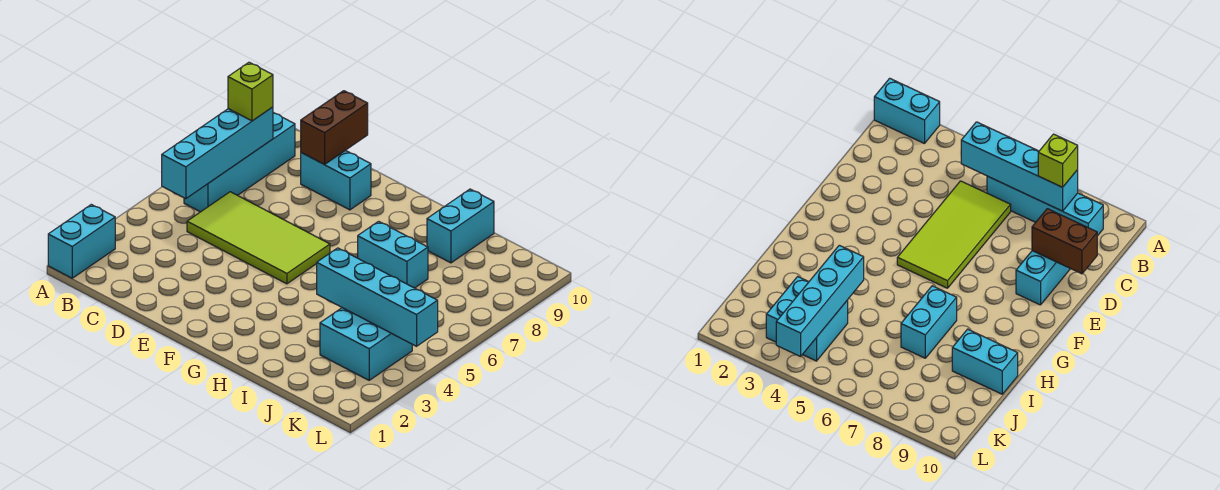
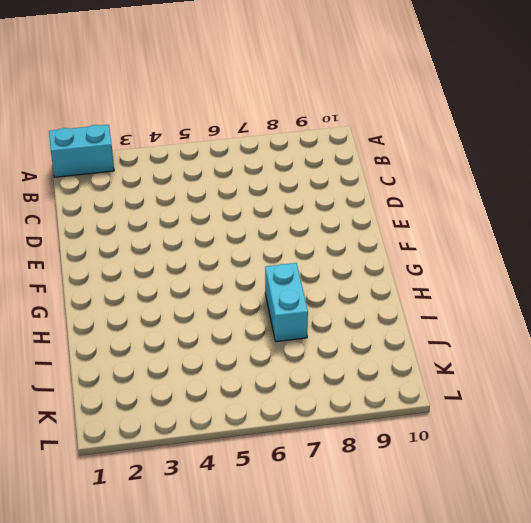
none -> cyan 1x4 brick [184,113,295,212]
none -> lime 2x4 tile [187,192,330,284]

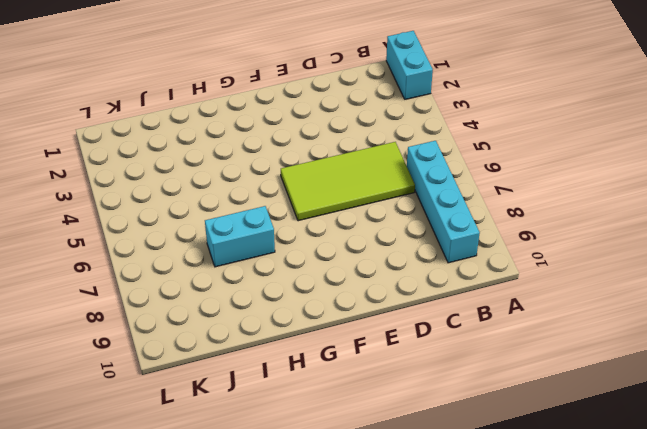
none -> cyan 1x2 brick [301,150,371,210]
none -> cyan 1x2 brick [427,189,494,263]

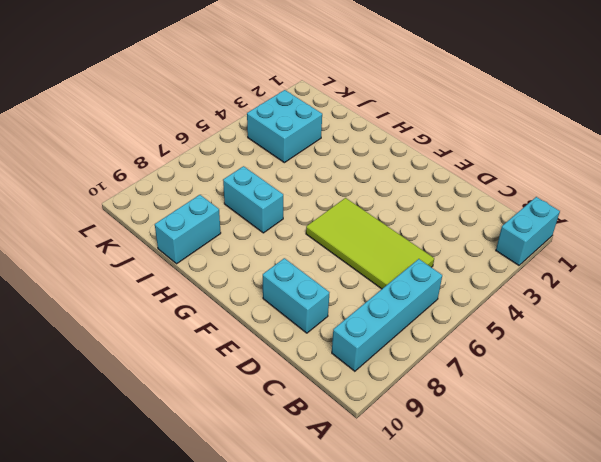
none -> cyan 1x4 brick [162,107,273,199]
none -> brown 1x2 brick [301,91,368,164]

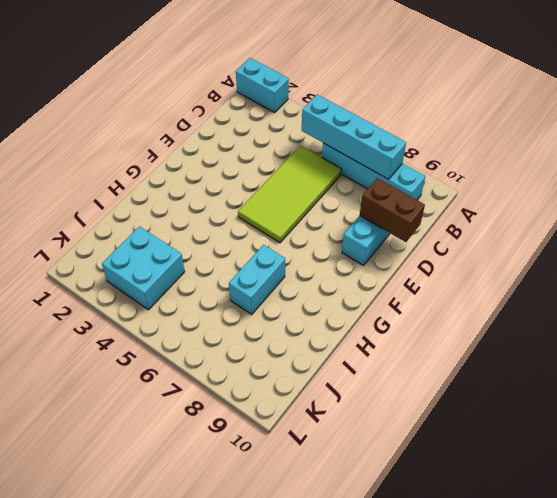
none -> cyan 1x2 brick [427,189,494,263]
none -> cyan 1x4 brick [317,248,438,346]

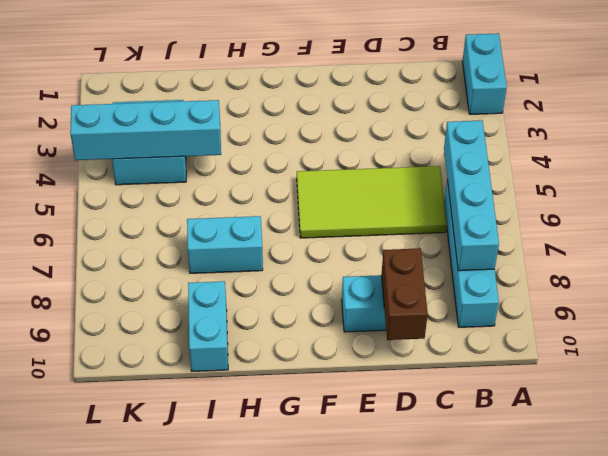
none -> lime 1x1 brick [228,62,273,121]

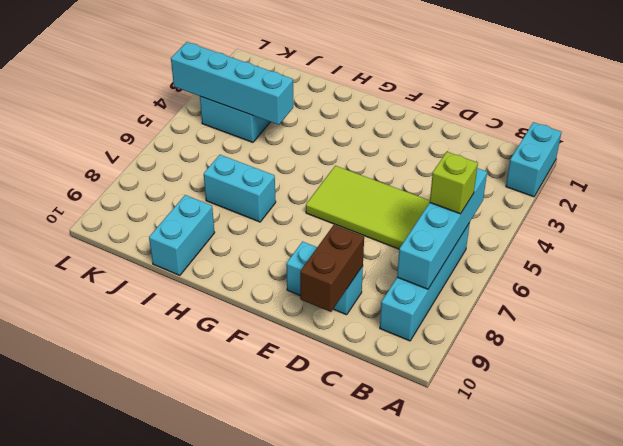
lime 1x1 brick [430,152,478,214] -> lime 1x1 brick moved to [228,62,273,121]

